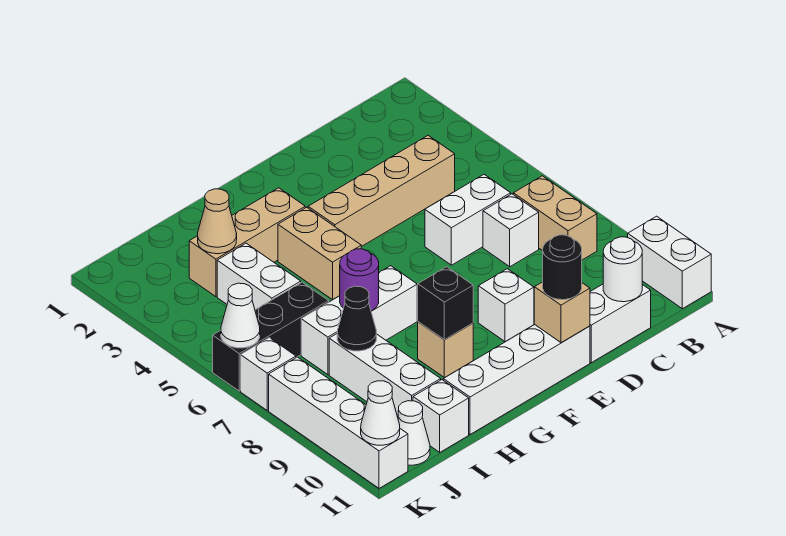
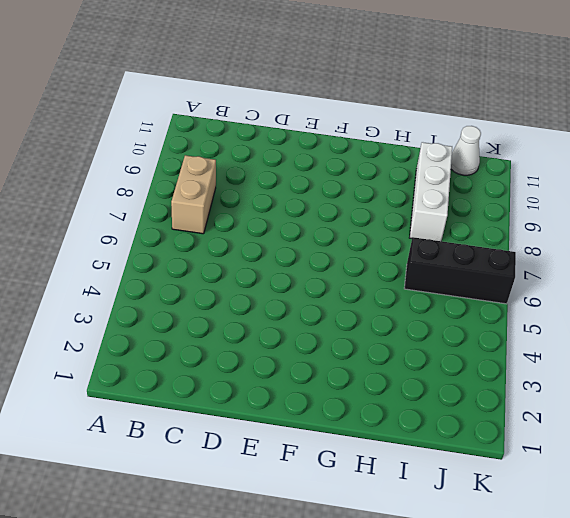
none -> white 1x2 brick [628,216,711,309]
none -> tan 1x4 brick [308,136,455,247]
none -> white 1x2 brick [425,175,511,265]

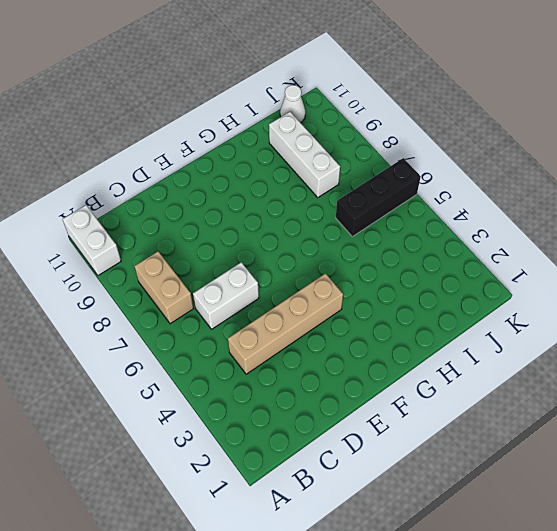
none -> white 1x1 brick [483,194,539,267]
none -> white 1x2 brick [590,284,651,363]
none -> white 1x1 brick [478,269,534,342]

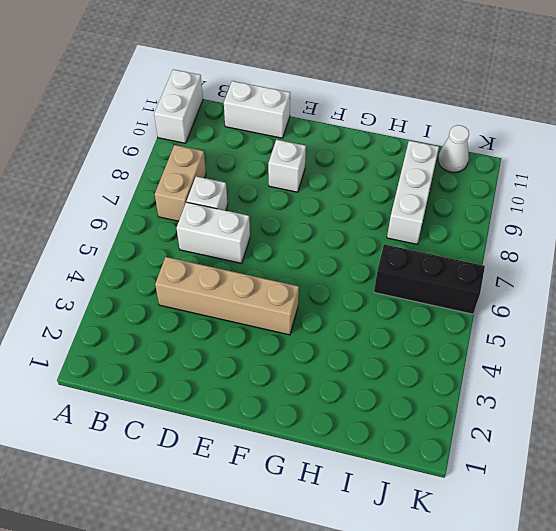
none -> white 1x4 brick [443,325,590,434]
none -> tan 1x3 brick [189,188,305,297]
none -> tan 1x2 brick [278,207,361,300]

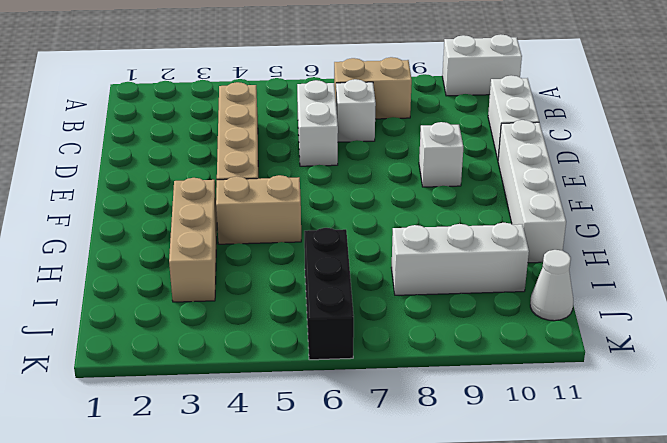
none -> white 1x3 brick [301,266,417,375]
none -> tan 1x1 brick [418,322,473,378]
none -> white 1x2 brick [217,243,301,310]

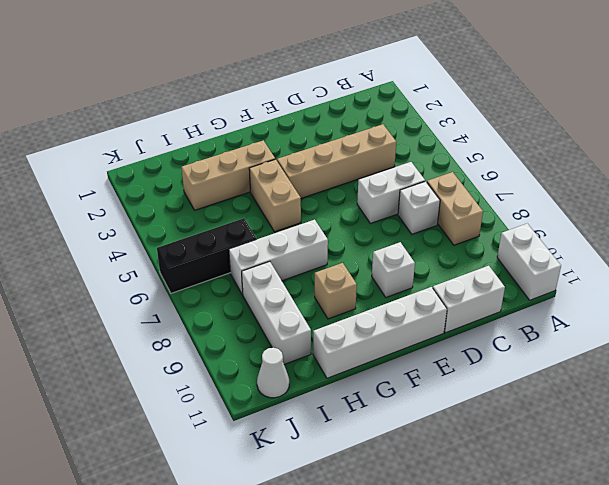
none -> white 1x2 brick [217,243,301,310]
none -> white 1x1 brick [413,380,469,452]
none -> white 1x1 brick [241,338,296,410]

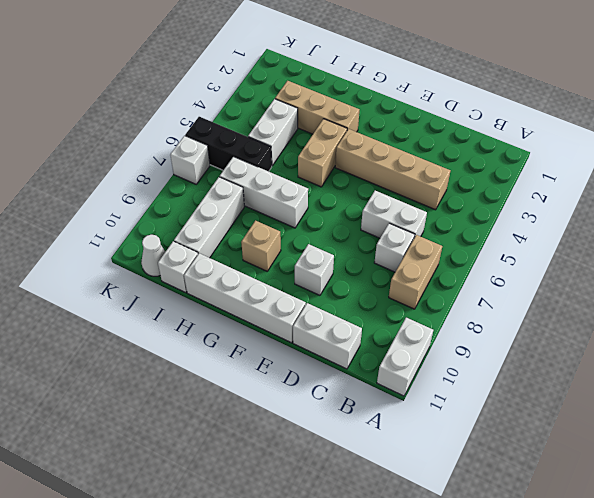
none -> white 1x4 brick [269,357,408,488]
none -> white 1x1 round brick [603,237,642,302]
none -> tan 1x1 brick [534,282,590,343]

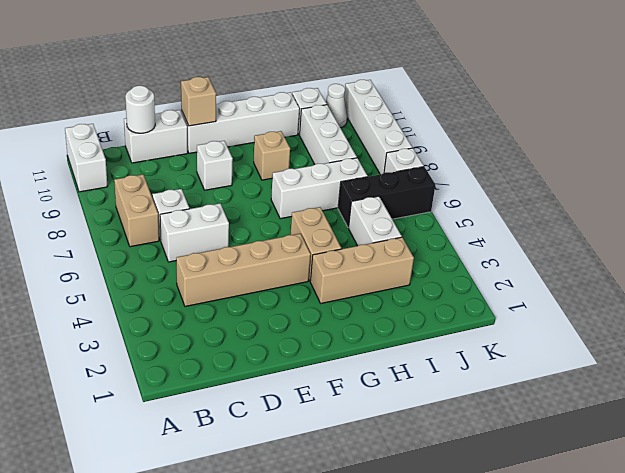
none -> black 1x1 brick [417,267,473,340]
none -> purple 1x1 round brick [340,249,379,311]
none -> tan 1x1 cone [198,189,237,254]

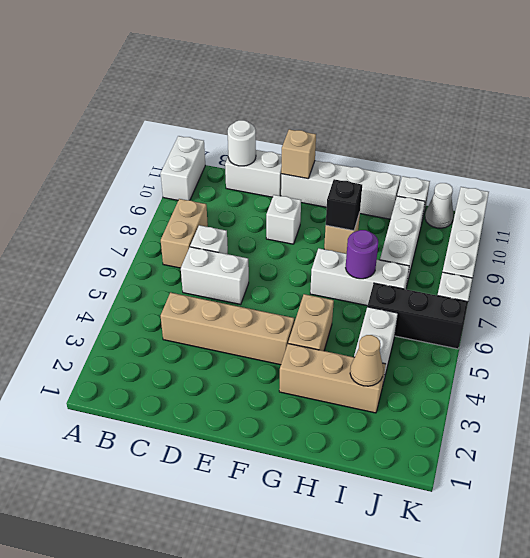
none -> black 1x1 cone [337,286,376,351]
none -> white 1x1 cone [221,283,260,348]
none -> white 1x1 cone [361,381,400,445]

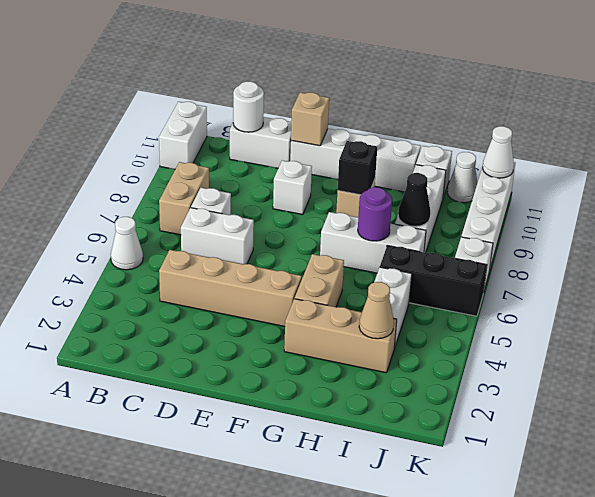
white 1x1 cone [111,217,143,270] -> white 1x1 cone moved to [221,283,260,348]
none -> black 1x1 round brick [543,235,582,300]

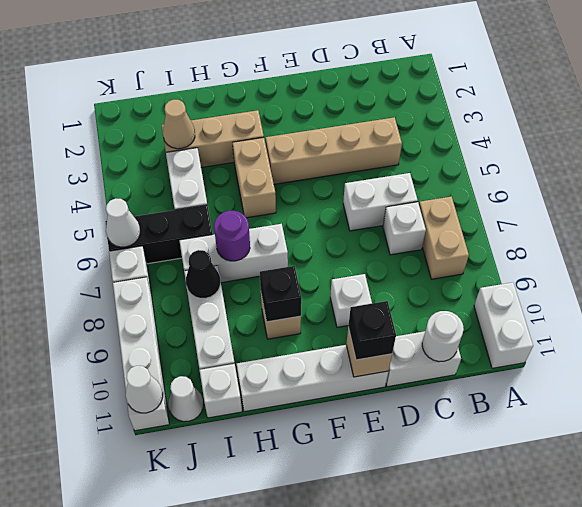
black 1x1 brick [348,301,396,360] -> black 1x1 round brick [543,235,582,300]

